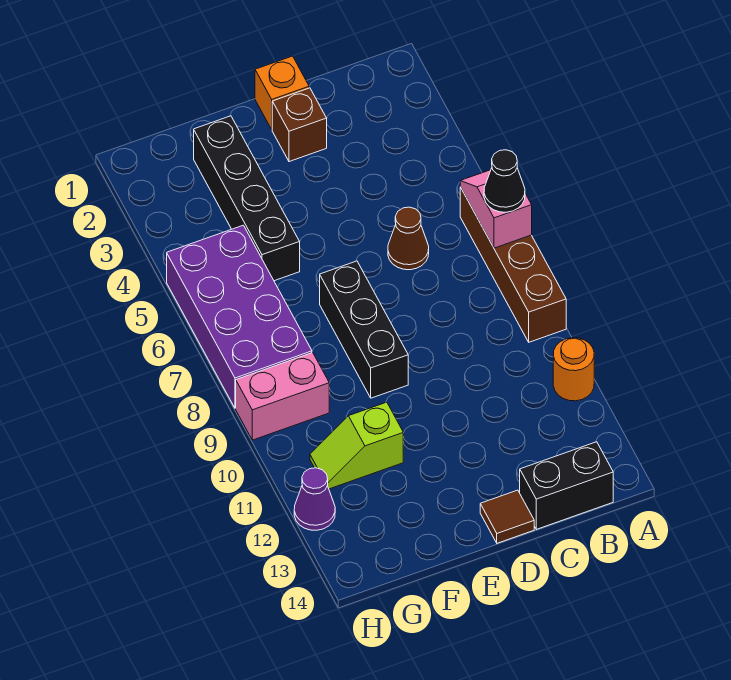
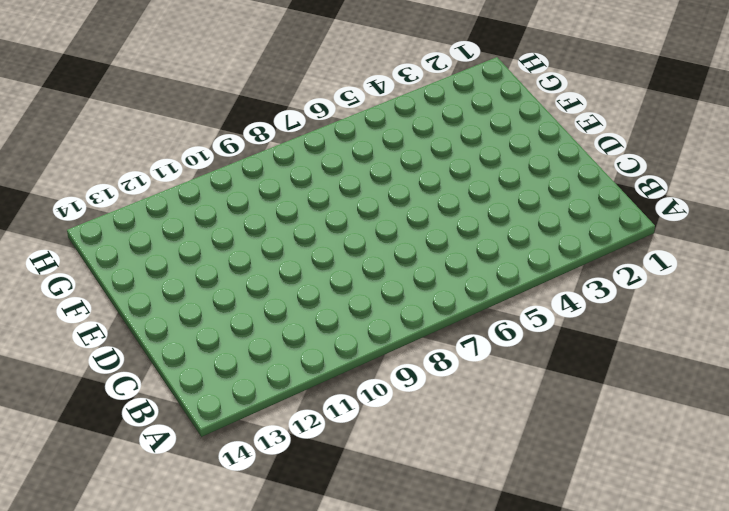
none -> brown 1x4 brick [460,187,566,342]
none -> orange 1x1 round brick [553,338,594,401]
none -> black 1x2 brick [520,442,613,529]

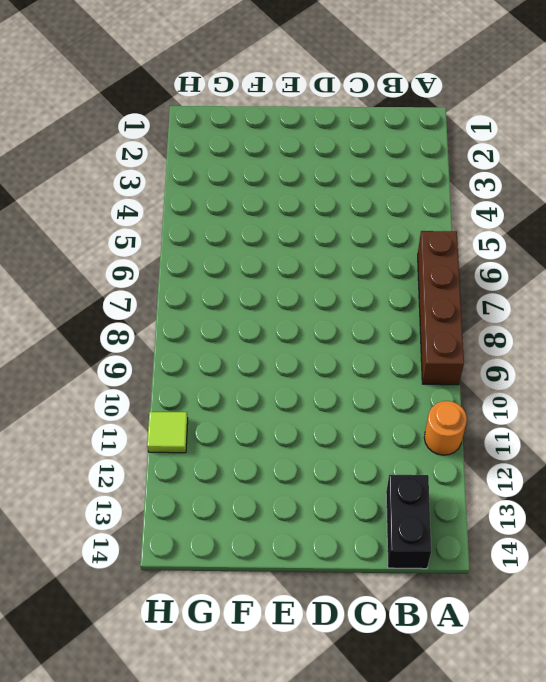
black 1x2 brick [386,475,431,569] -> black 1x2 brick turned to [520,442,613,529]
lime 1x1 tile [147,412,188,453] -> none
none -> brown 1x1 cone [388,207,429,270]
none -> orange 1x1 brick [255,56,309,129]
none -> brown 1x1 brick [272,88,327,162]

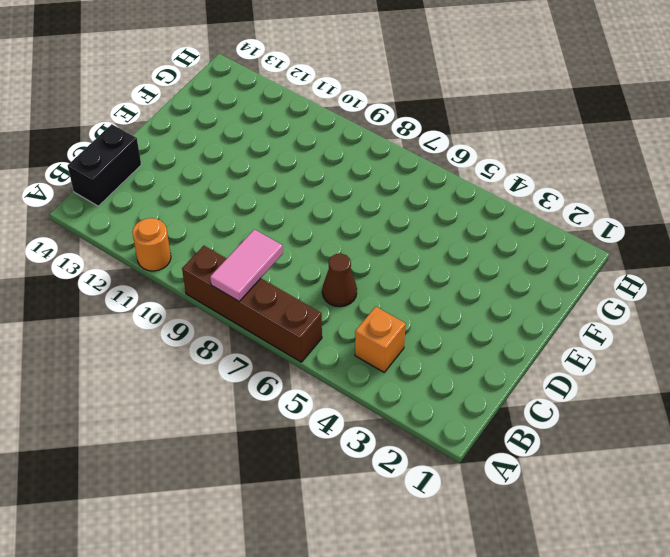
pink 1x2 tile [210,229,283,301] -> none
orange 1x1 brick [355,307,406,372] -> orange 1x1 brick moved to [255,56,309,129]
none -> brown 1x1 brick [272,88,327,162]
none -> brown 1x1 tile [480,490,534,543]
none -> black 1x3 brick [320,261,408,398]

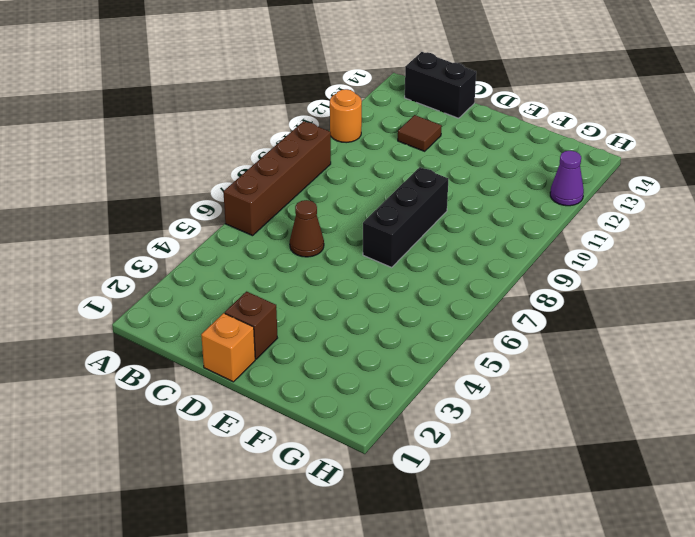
brown 1x1 tile [398,115,442,151] -> brown 1x1 tile moved to [480,490,534,543]
none -> black 1x4 brick [194,116,300,281]
none -> lime 1x2 slope [310,402,403,489]
none -> purple 2x4 brick [167,225,312,408]

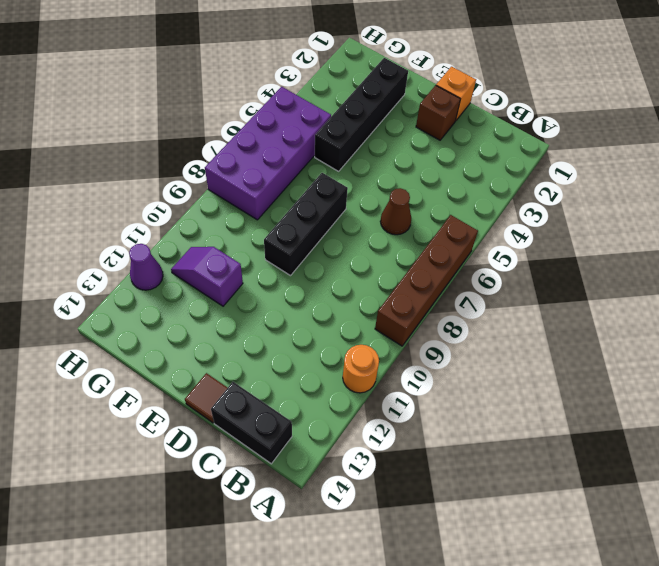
purple 1x2 slope [171,247,243,306] -> lime 1x2 slope [310,402,403,489]
none -> pink 1x2 brick [236,353,329,440]
none -> pink 1x2 slope [460,170,532,248]
none -> black 1x1 cone [484,150,525,212]

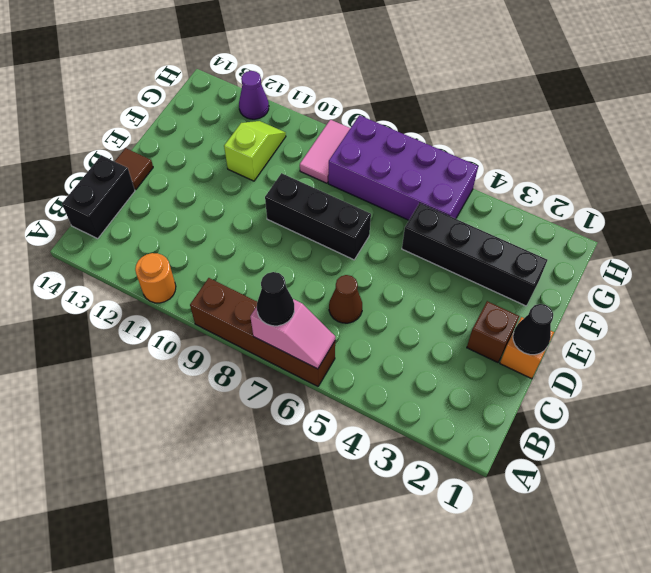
black 1x1 cone [513,304,553,355] -> none
pink 1x2 tile [300,120,350,183] -> pink 1x2 brick [236,353,329,440]

